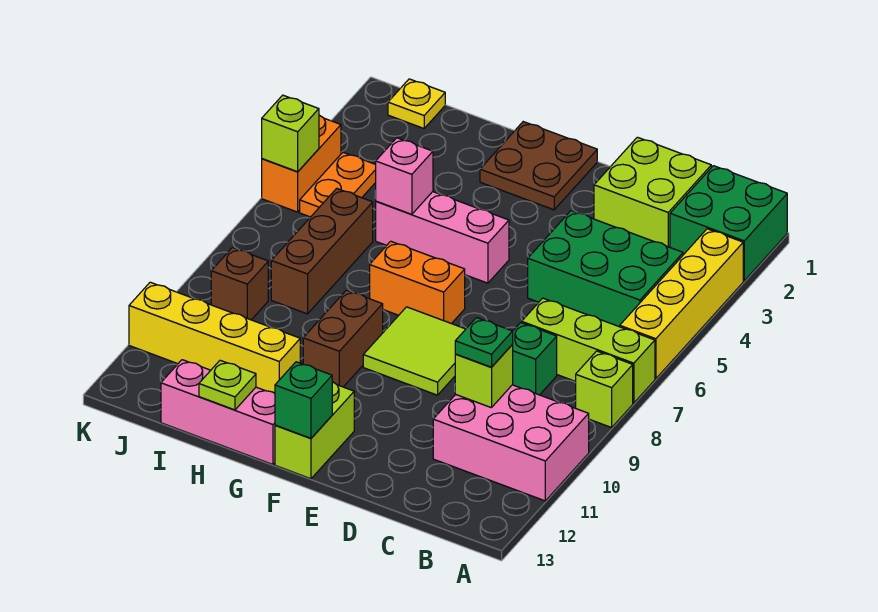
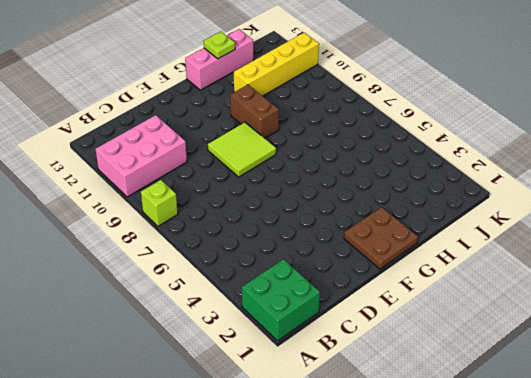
none -> yellow 1x4 brick [620,229,743,379]
none -> lime 1x3 brick [522,298,655,403]
none -> green 2x3 brick [528,211,683,327]

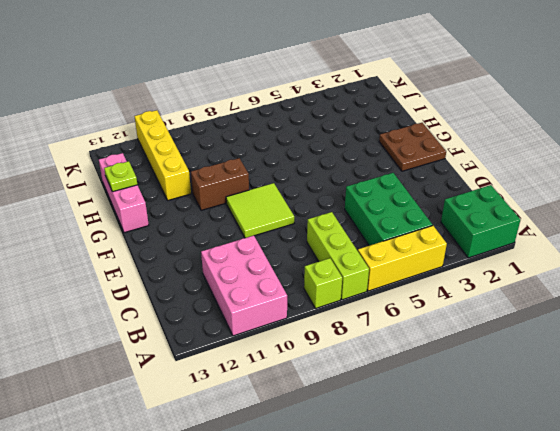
yellow 1x3 brick [358,225,447,291] -> yellow 1x4 brick [620,229,743,379]
none -> lime 2x2 brick [594,137,711,247]
none -> green 1x1 brick [512,323,557,395]
none -> pink 1x3 brick [376,192,509,283]

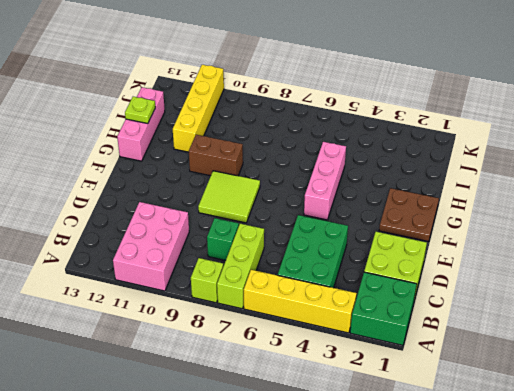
none -> orange 1x2 brick [370,241,465,324]
none -> lime 1x2 brick [275,382,354,479]
none -> brown 1x3 brick [271,188,373,314]

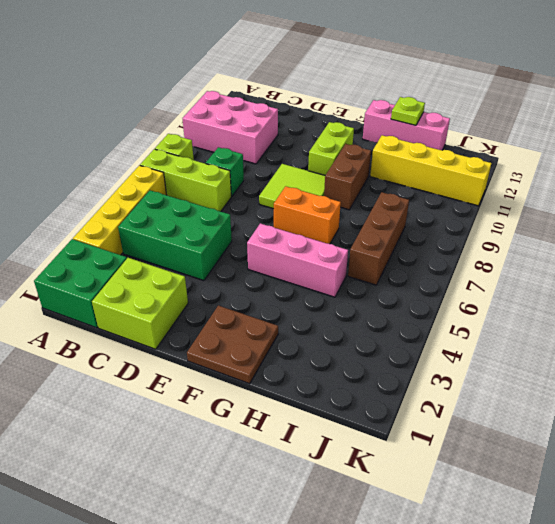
lime 1x2 brick [308,122,354,175] -> lime 1x2 brick moved to [275,382,354,479]
none -> yellow 1x1 plate [388,79,445,128]
none -> orange 1x2 plate [300,152,376,217]
none -> brown 1x1 brick [211,248,268,320]

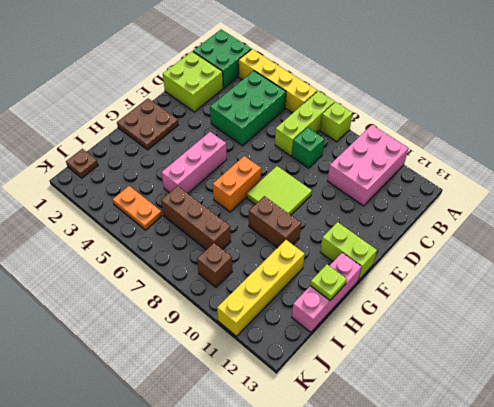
brown 1x1 plate [66,149,98,178] -> yellow 1x1 plate [388,79,445,128]
none -> orange 1x2 brick [262,115,341,212]
none -> lime 1x1 brick [455,345,513,408]
none -> green 1x1 brick [275,362,332,438]

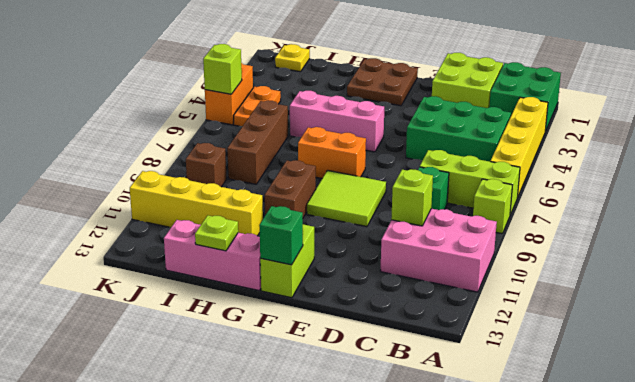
none -> pink 1x1 brick [376,138,433,214]
none -> green 1x1 plate [455,318,513,367]

